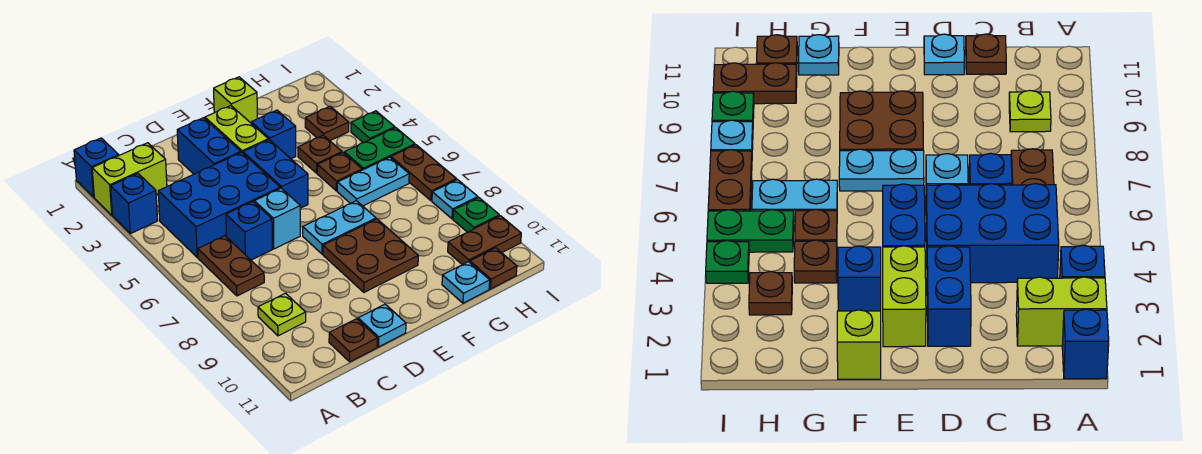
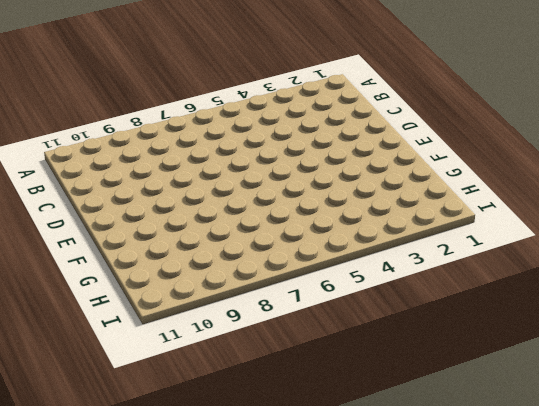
none -> blue 1x1 brick [74,138,119,197]
none -> lime 1x2 brick [92,143,167,215]
none -> blue 1x1 brick [111,173,158,234]

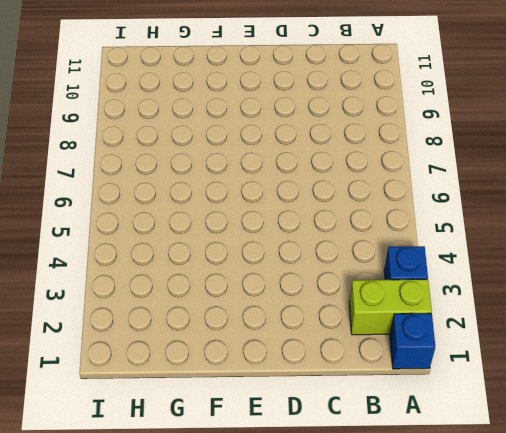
none -> blue 2x3 brick [158,152,280,257]
none -> brown 1x2 plate [198,236,264,296]
none -> lime 1x1 plate [258,293,306,336]

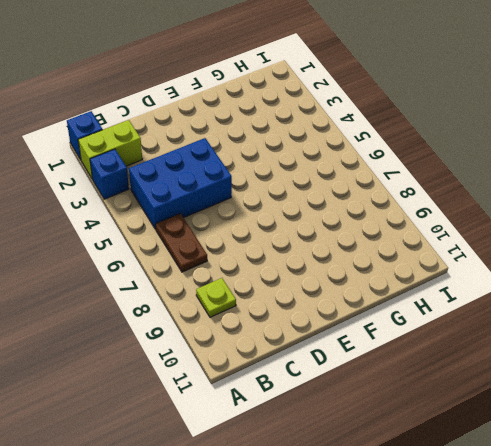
none -> blue 1x1 brick [226,202,272,260]
none -> brown 1x1 plate [329,319,377,362]
none -> blue 1x2 brick [177,118,241,174]

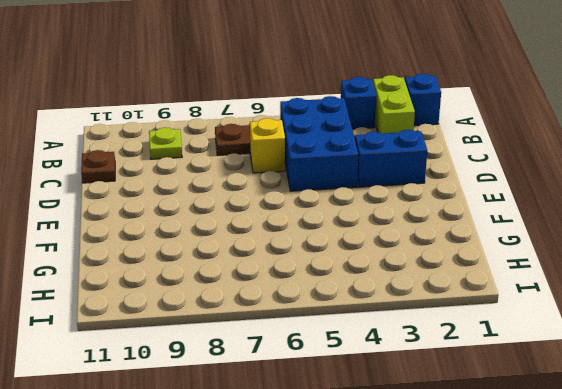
yellow 1x1 brick [250,118,285,173] -> blue 1x1 brick [226,202,272,260]
none -> cyan 1x1 brick [254,188,300,249]
none -> cyan 1x1 plate [358,304,406,347]
none -> lime 1x2 brick [205,106,268,153]

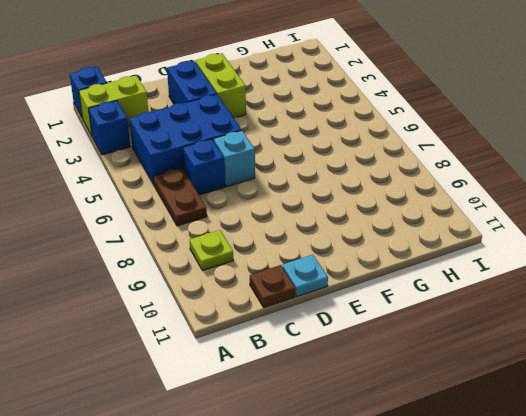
none -> blue 1x2 brick [243,140,308,208]
none -> cyan 1x2 plate [303,201,376,254]
none -> brown 2x2 plate [323,219,418,292]

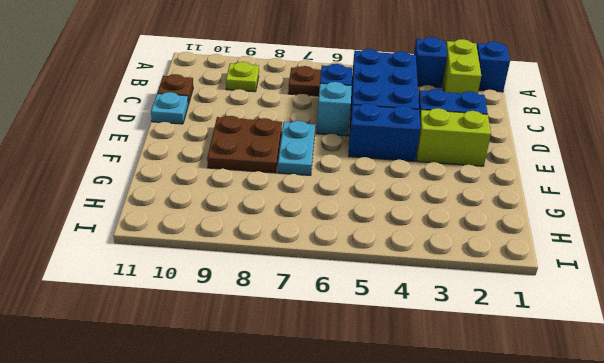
none -> lime 1x1 brick [214,77,257,123]
none -> blue 1x1 brick [251,110,296,159]
none -> brown 1x1 plate [298,135,342,173]

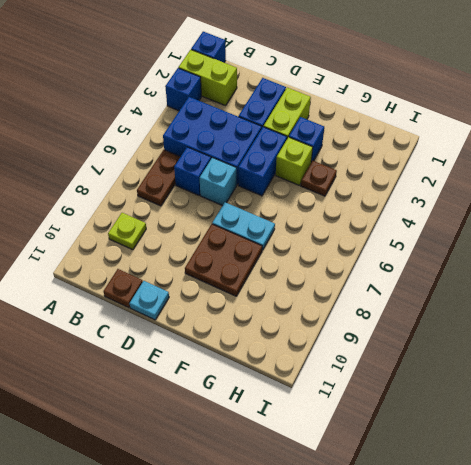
lime 1x1 brick [276,137,313,185] -> lime 1x1 brick moved to [214,77,257,123]
none -> brown 1x1 plate [317,152,362,191]
none -> cyan 1x2 plate [337,157,409,206]
none -> cyan 1x1 plate [442,262,490,303]

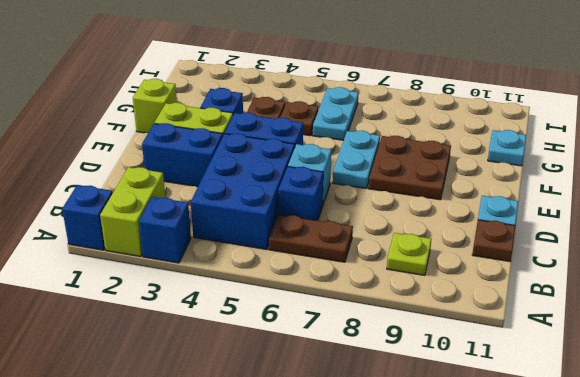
none -> brown 1x1 plate [305,106,349,141]
none -> green 1x2 plate [344,128,415,170]
none -> brown 1x2 plate [448,216,521,265]

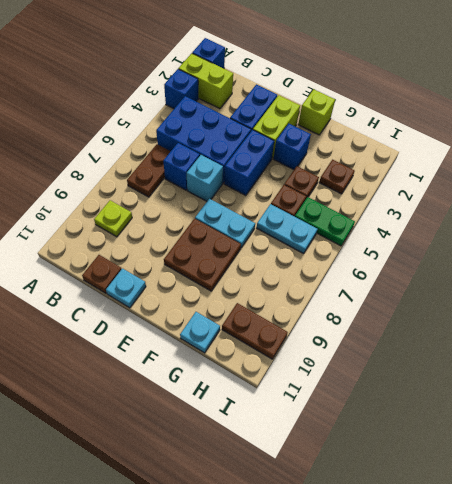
none -> brown 1x1 plate [470,248,517,289]
none -> green 1x1 plate [351,111,395,143]
none -> brown 1x2 plate [391,145,457,201]

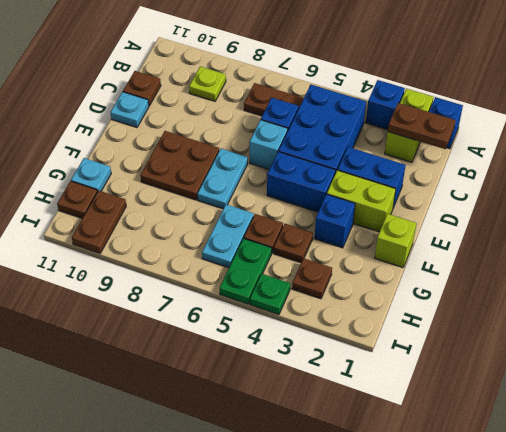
brown 1x2 plate [388,103,456,149] -> brown 1x2 plate moved to [391,145,457,201]
none -> cyan 1x1 plate [432,180,478,219]
none -> green 1x1 plate [453,198,499,232]

